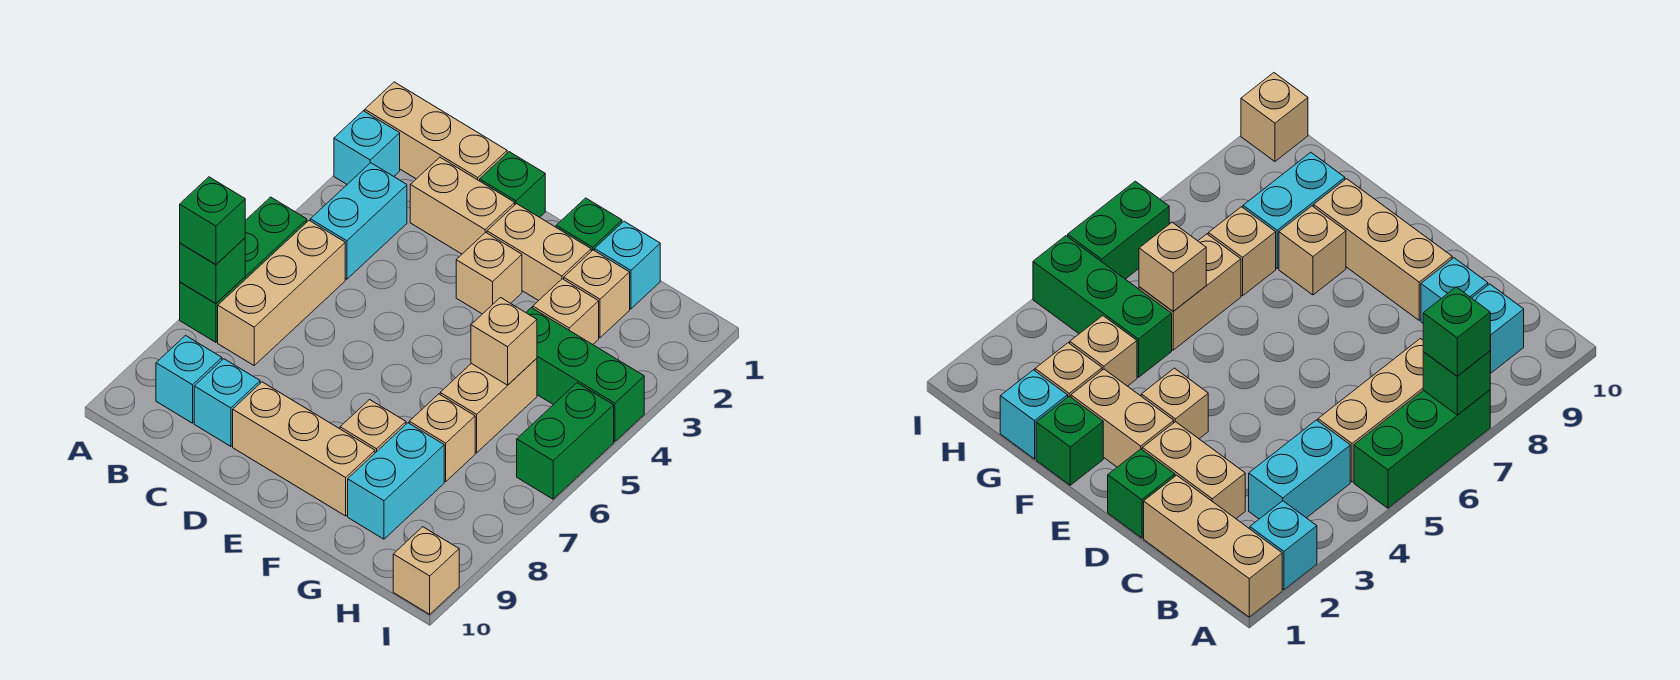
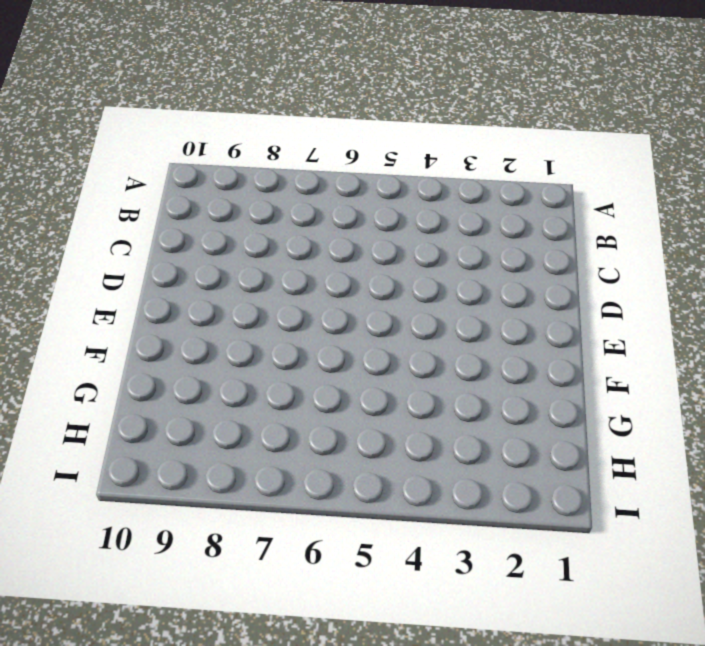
none -> tan 1x3 brick [365,82,507,181]
none -> cyan 1x1 brick [334,111,400,184]
none -> green 1x3 brick [180,197,307,342]

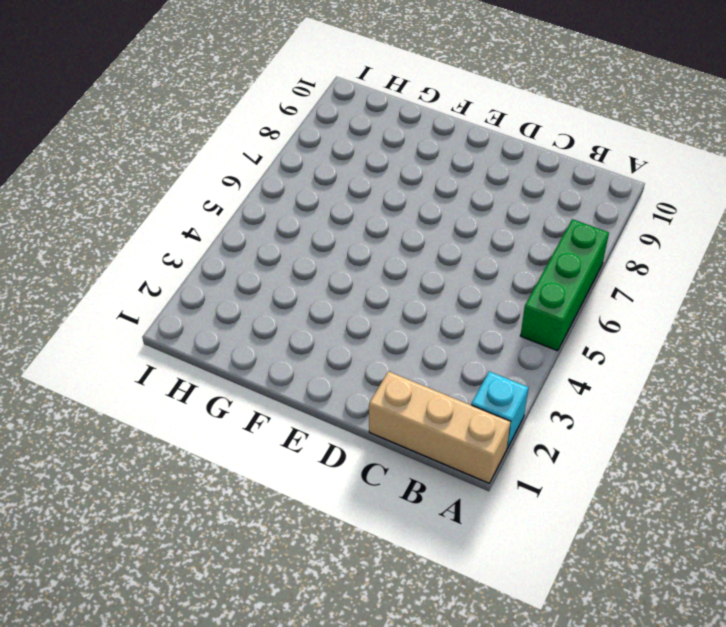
none -> cyan 1x2 brick [310,163,407,279]
none -> tan 1x3 brick [218,221,345,365]
none -> cyan 1x1 brick [156,336,222,423]

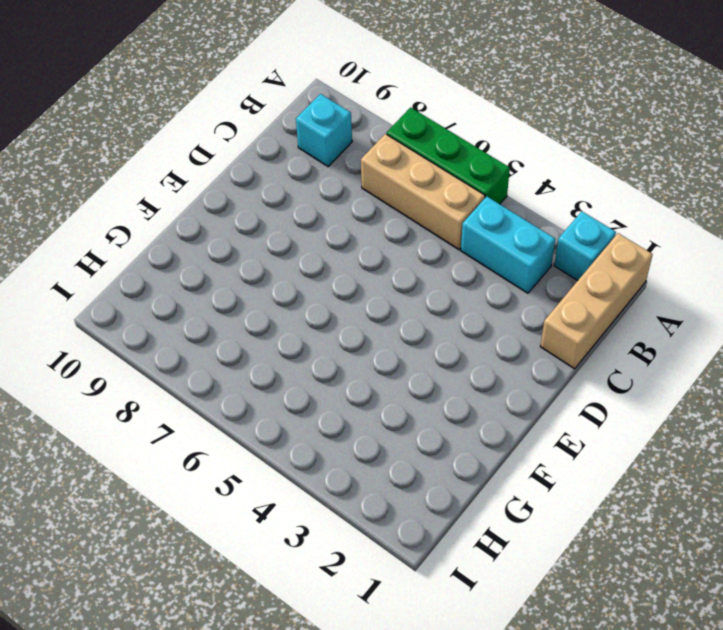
none -> tan 1x2 brick [410,157,515,254]
none -> cyan 1x1 brick [194,359,260,446]
none -> green 1x1 brick [480,152,545,217]

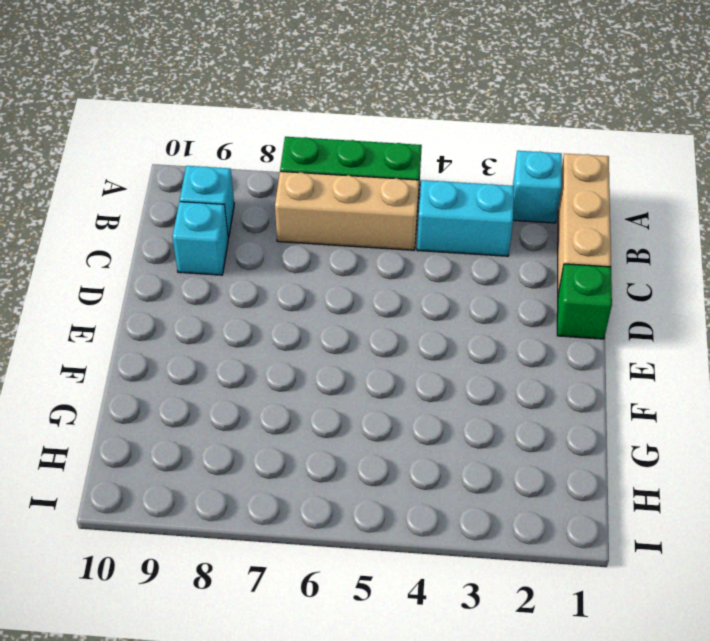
none -> tan 1x2 brick [410,157,515,254]
none -> tan 1x3 brick [233,382,375,516]
none -> tan 1x2 brick [487,204,591,301]

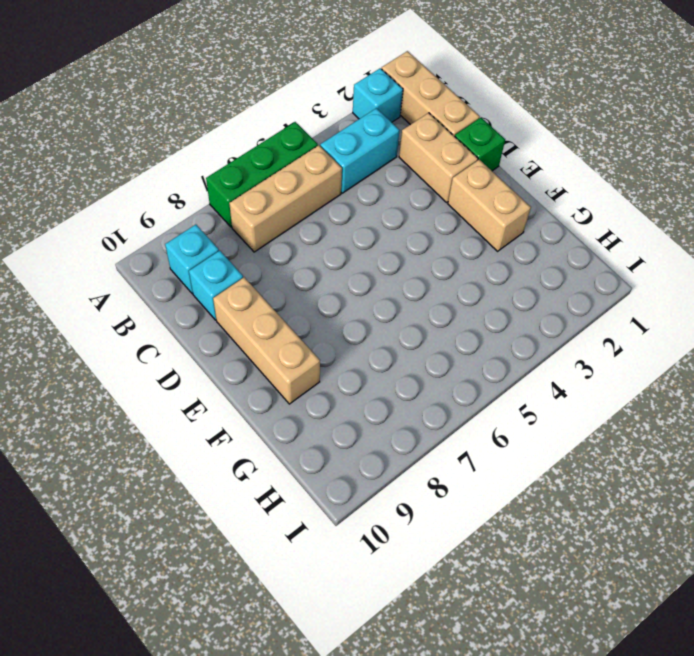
none -> tan 1x1 brick [456,232,522,314]
none -> green 1x1 brick [556,198,622,251]
none -> tan 1x1 brick [340,400,406,453]

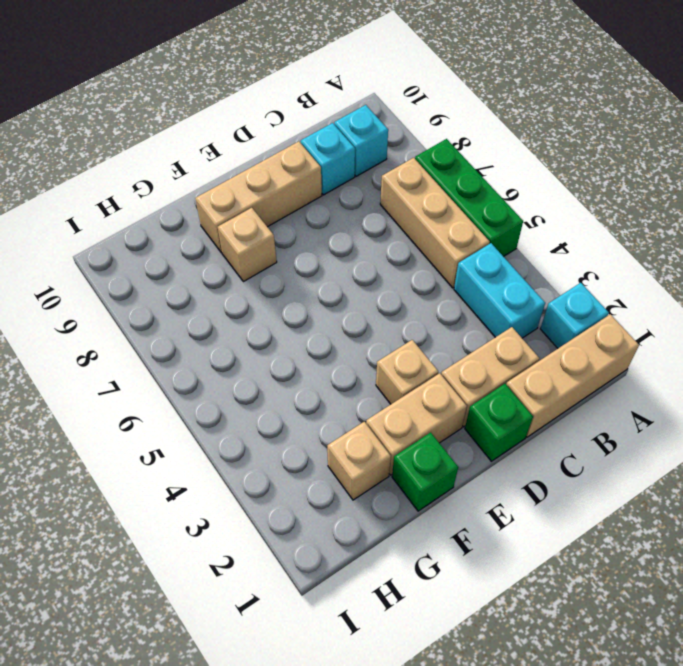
none -> cyan 1x1 brick [595,221,660,309]
none -> tan 1x1 brick [533,279,599,345]
none -> green 1x3 brick [526,308,644,442]

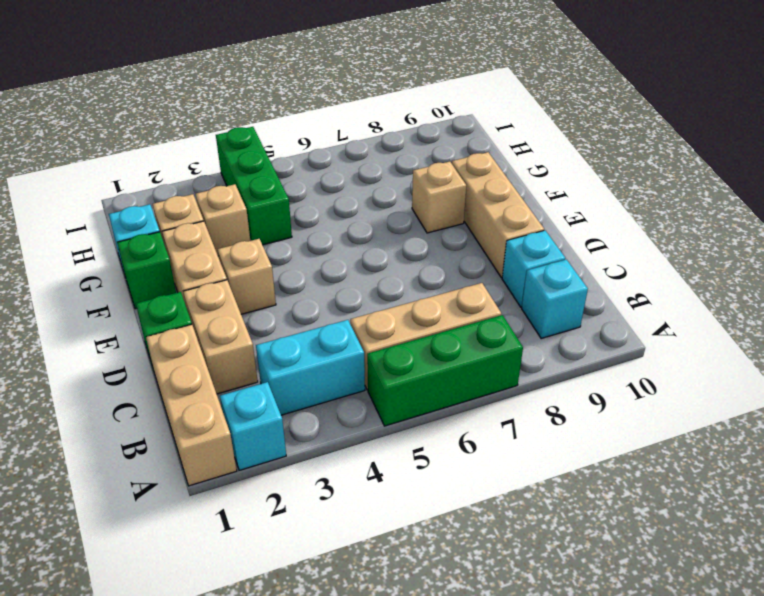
none -> tan 1x2 brick [440,358,537,453]
none -> tan 1x1 brick [409,394,475,481]
none -> cyan 1x2 brick [348,423,444,539]

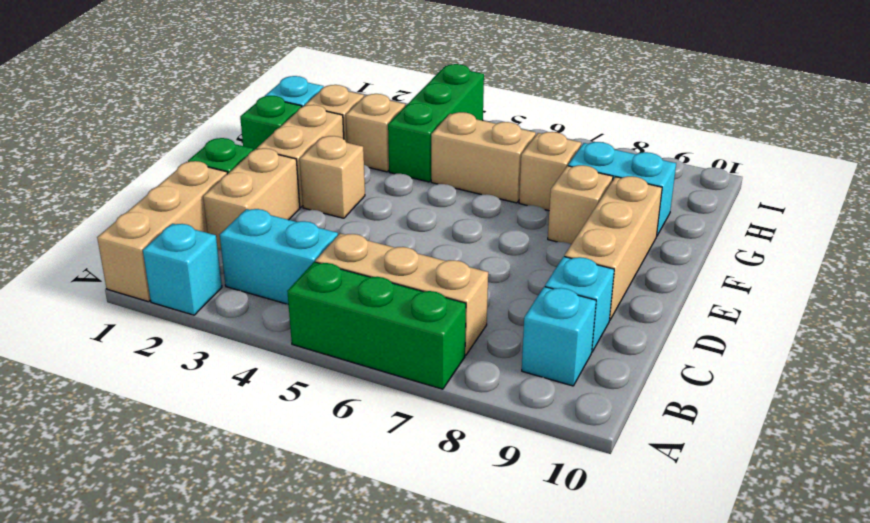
none -> green 1x2 brick [517,383,614,499]
none -> tan 1x1 brick [393,527,459,614]
none -> green 1x1 brick [180,238,245,304]

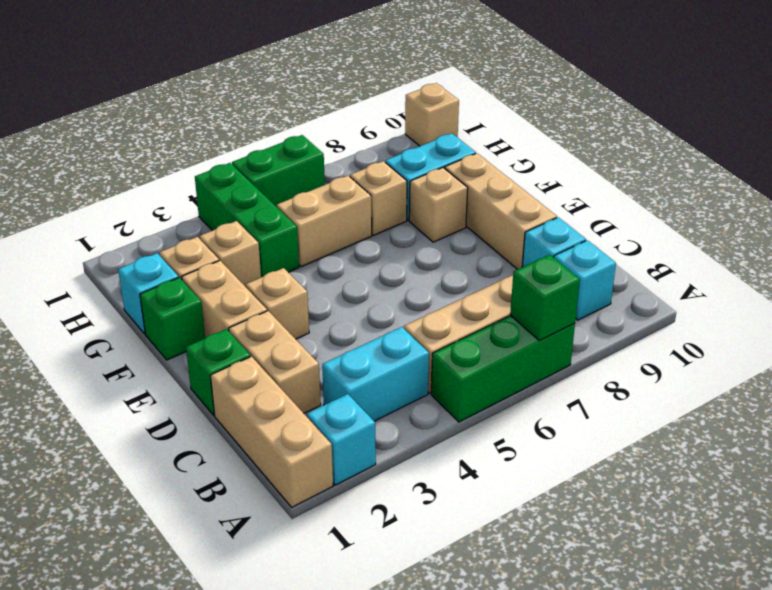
none -> tan 1x1 brick [471,298,537,385]
none -> green 1x1 brick [180,177,245,264]

